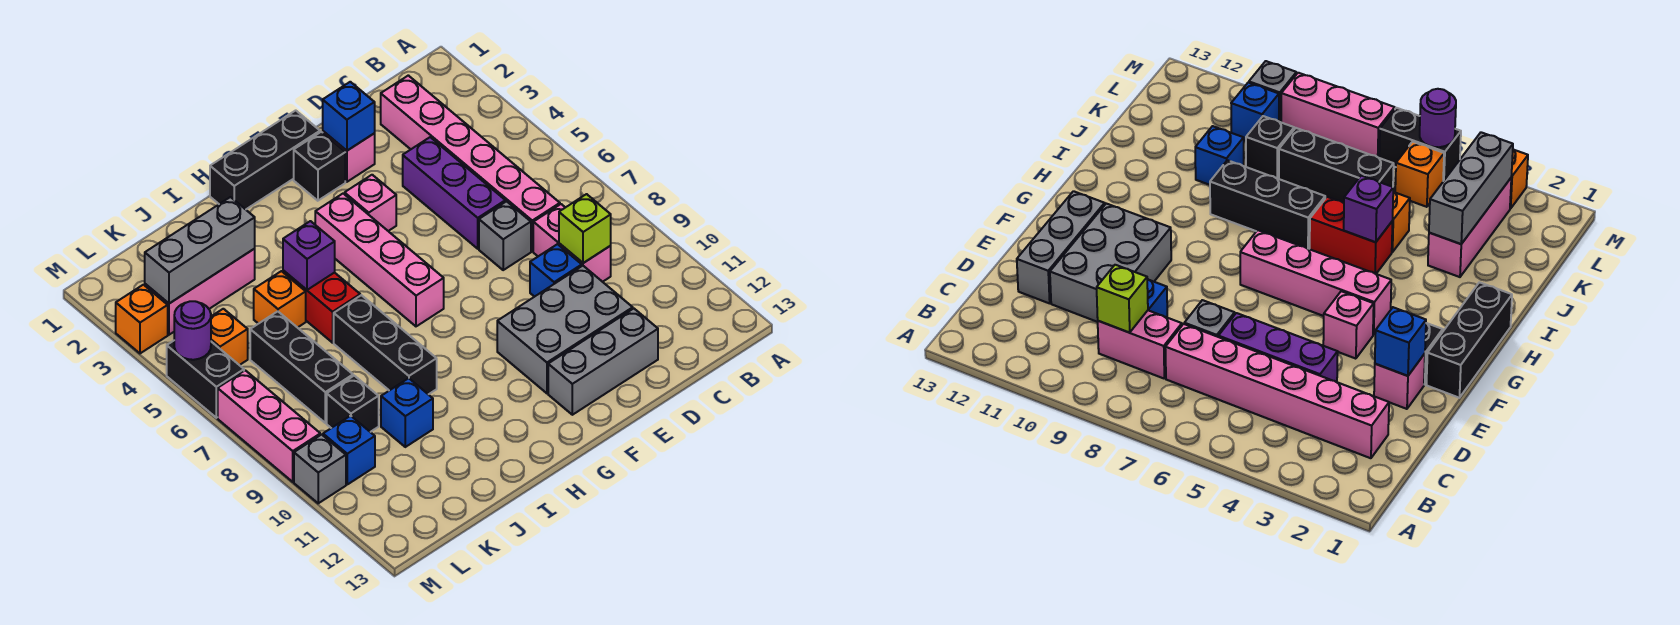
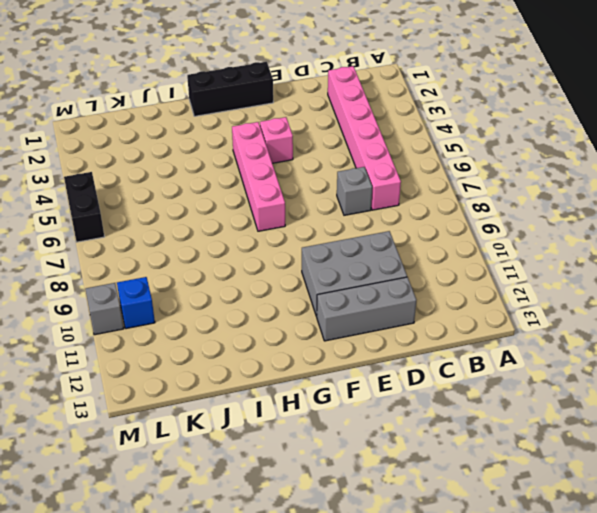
none -> pink 1x2 brick [533,204,611,282]
none -> purple 1x3 brick [403,137,505,249]
none -> blue 1x1 brick [530,244,582,297]
none -> pink 1x1 brick [323,131,375,182]

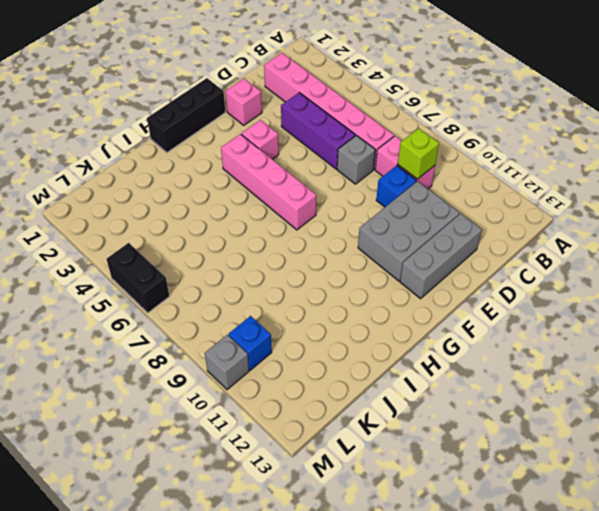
none -> black 1x1 brick [294,132,345,201]
none -> red 1x2 brick [283,270,360,343]
none -> black 1x3 brick [334,295,437,394]
none -> pink 1x3 brick [145,249,255,335]

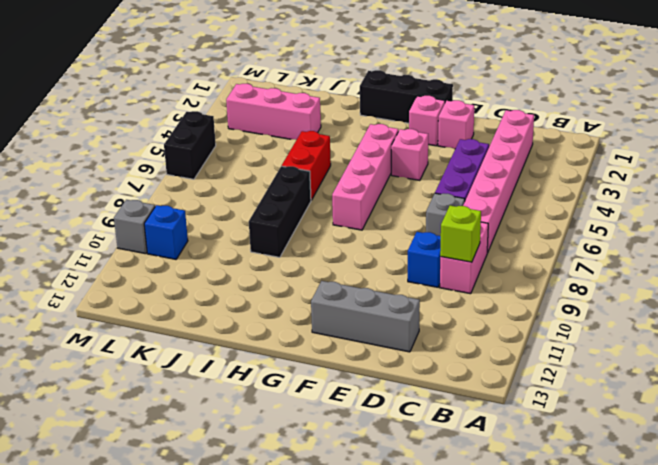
pink 1x1 brick [409,96,445,146] -> black 1x1 brick [294,132,345,201]
none -> grey 2x3 brick [497,266,633,393]
none -> orange 1x1 brick [254,271,306,328]
none -> blue 1x1 brick [381,378,433,447]
none -> black 1x3 brick [250,311,353,423]

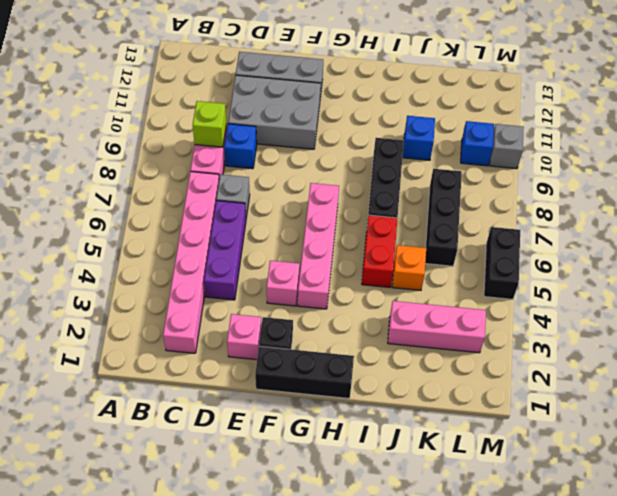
none -> black 1x1 brick [327,376,379,432]
none -> orange 1x1 brick [211,309,248,365]
none -> orange 1x1 brick [116,285,168,353]
none -> pink 1x3 brick [218,370,320,482]

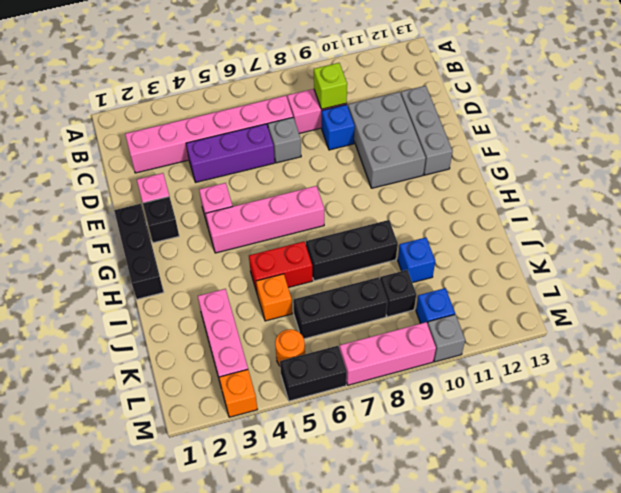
orange 1x1 round brick [275,329,305,366] -> orange 1x1 brick [211,309,248,365]
none -> blue 1x1 brick [323,82,375,151]
none -> purple 1x1 brick [283,221,335,290]
none -> grey 1x3 brick [145,197,255,304]
none -> purple 1x1 round brick [174,301,211,360]

